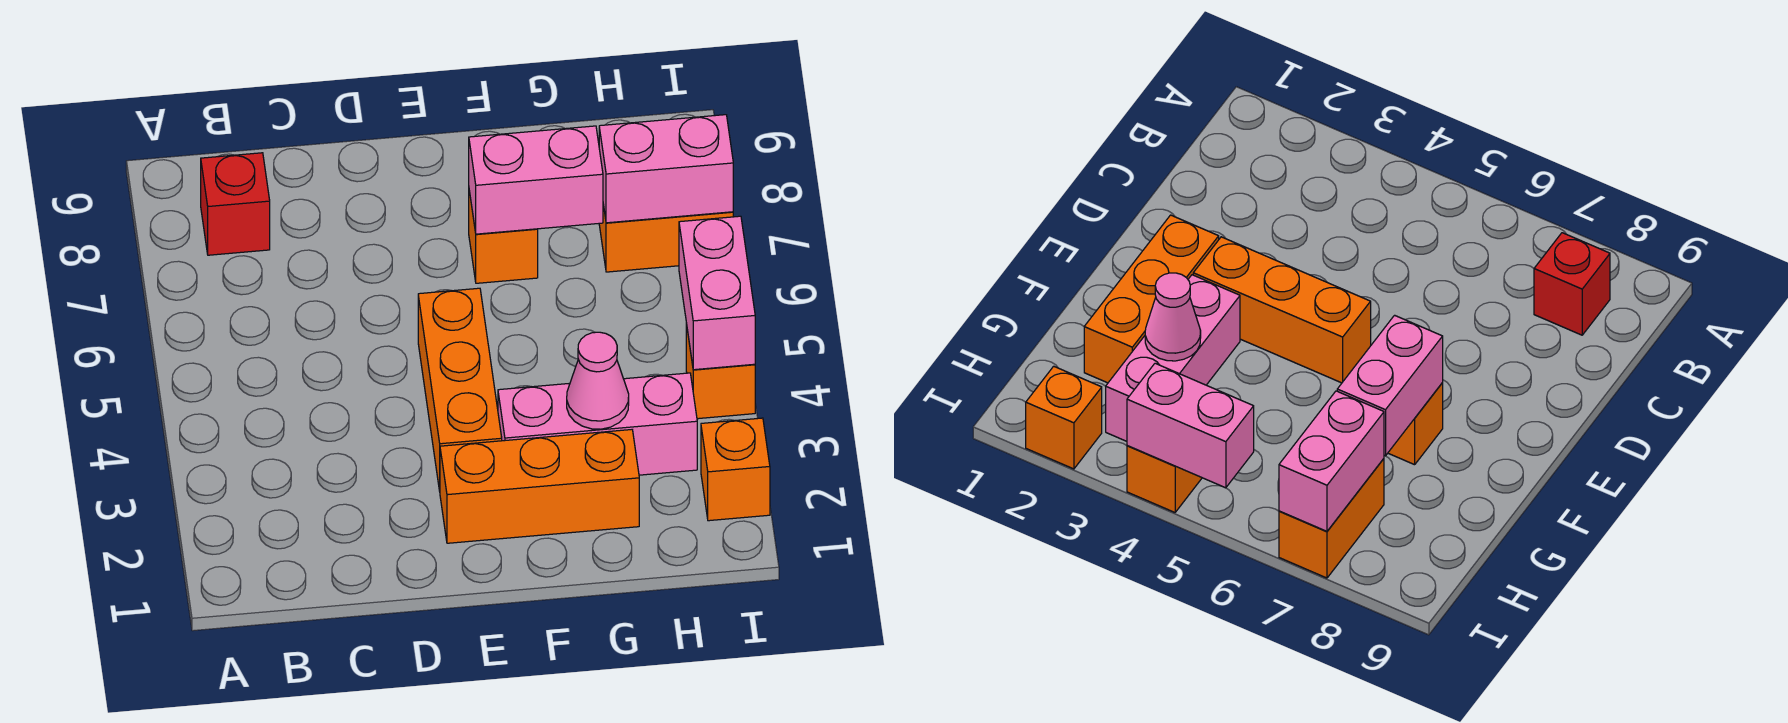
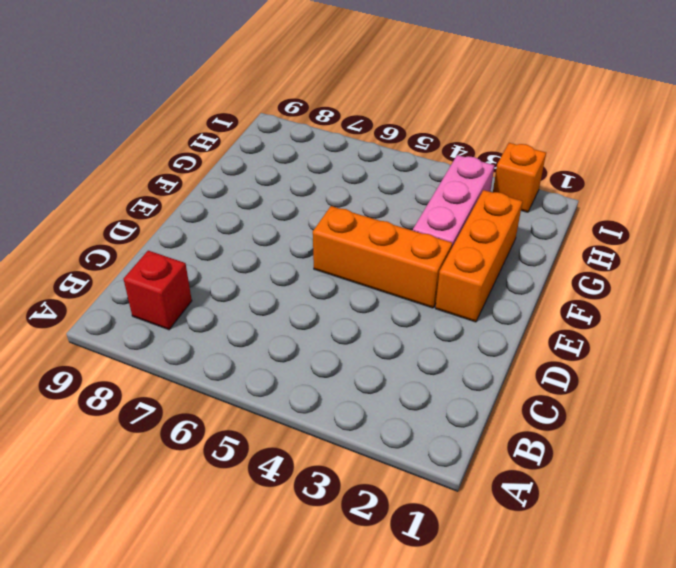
none -> orange 1x1 brick [469,191,538,283]
none -> orange 1x2 brick [599,205,733,272]
none -> orange 1x1 brick [686,324,755,419]

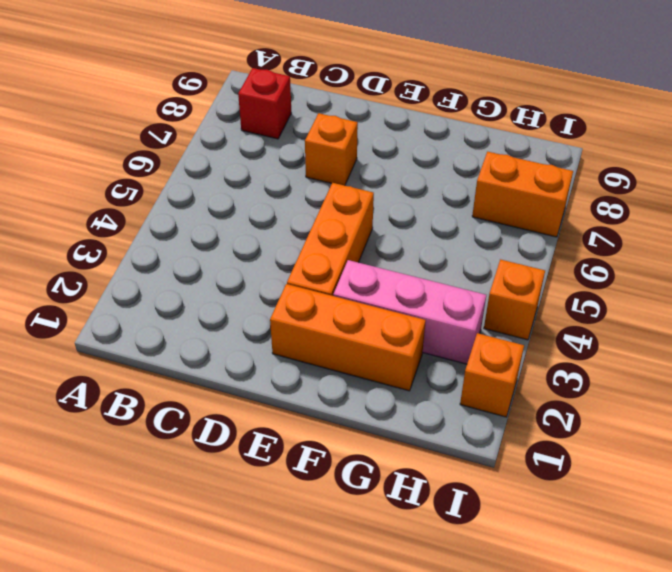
orange 1x1 brick [305,113,358,185] -> orange 1x1 brick moved to [469,191,538,283]
none -> pink 1x2 brick [469,126,603,234]
none -> pink 1x1 cone [567,332,629,429]
none -> pink 1x2 brick [599,115,733,223]

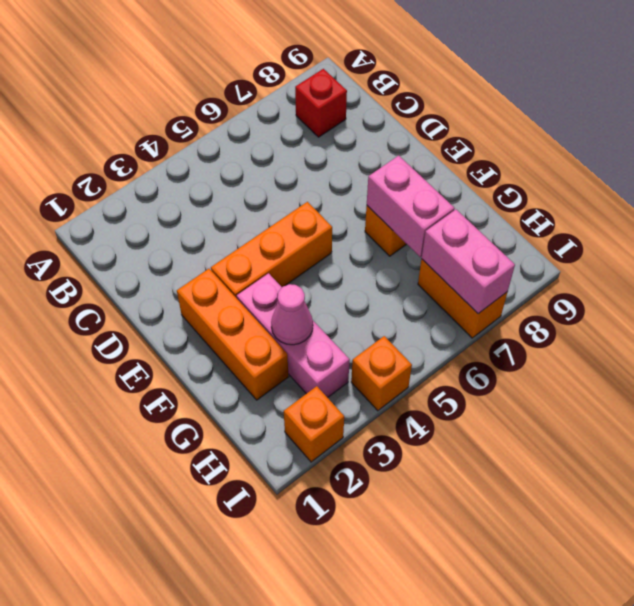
none -> pink 1x2 brick [679,216,755,370]

